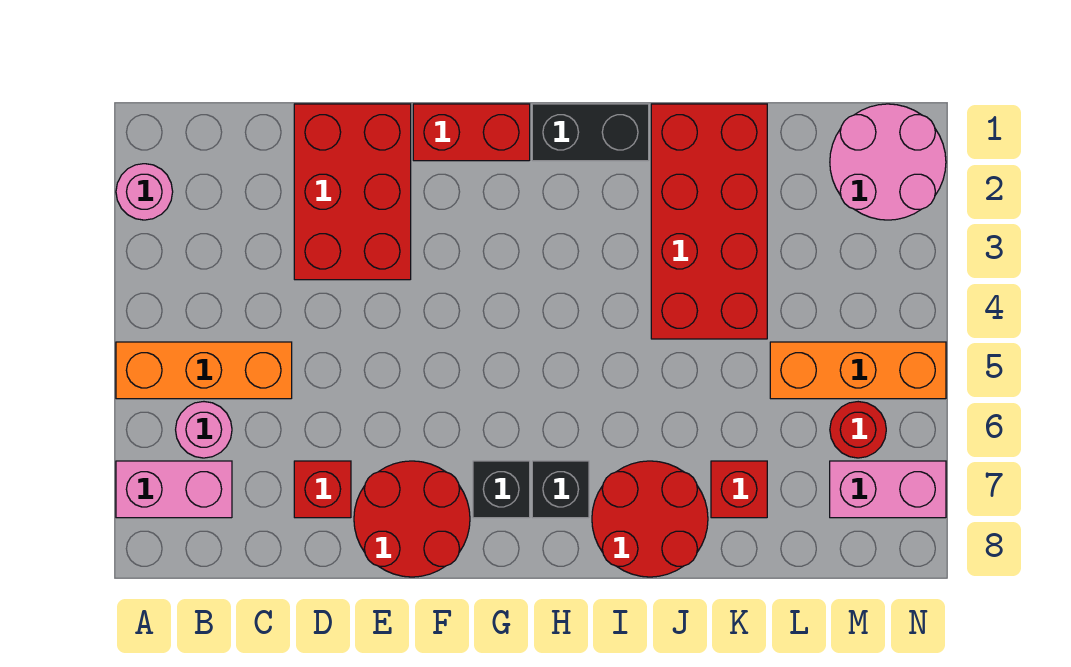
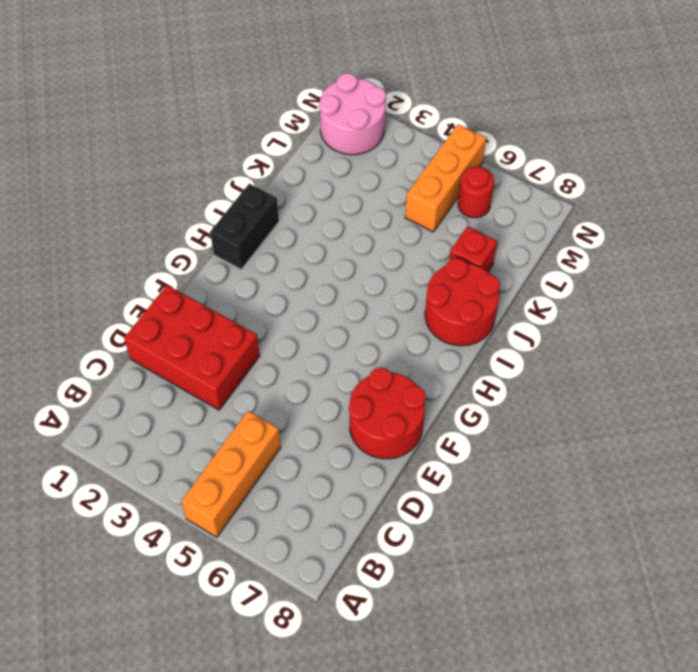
none -> pink 1x1 round brick [116,164,173,220]
none -> pink 1x2 brick [116,461,232,518]
none -> pink 1x1 round brick [176,402,232,458]

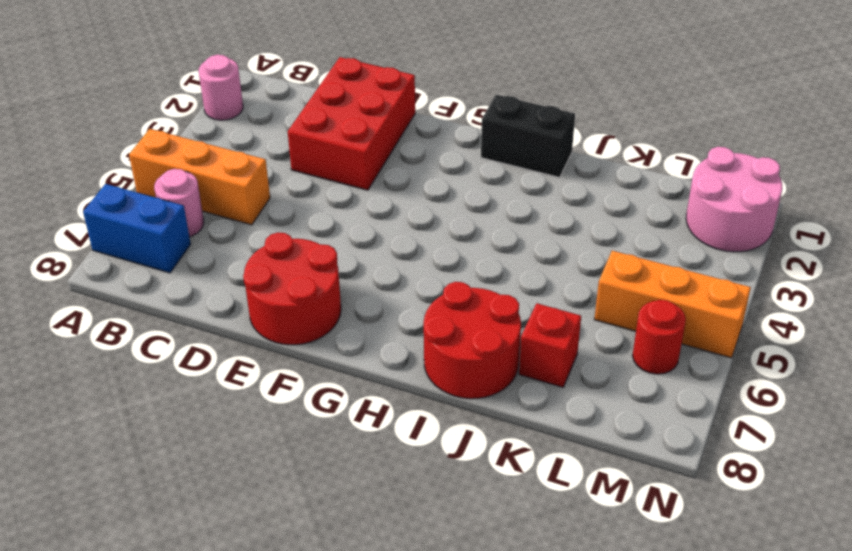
blue 1x2 brick [83,184,191,273] -> pink 1x2 brick [116,461,232,518]
none -> red 1x1 brick [294,461,351,518]
none -> red 1x2 brick [413,104,530,161]
none -> black 1x1 brick [473,461,530,518]

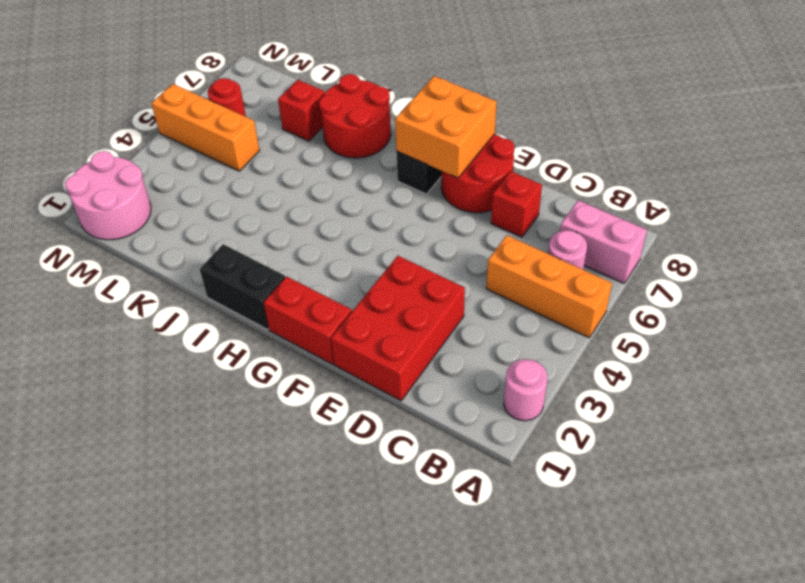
orange 2x2 brick [395,76,497,178] -> none
none -> black 1x1 brick [532,461,589,518]
none -> red 2x4 brick [651,104,767,339]
none -> pink 1x2 brick [830,461,946,518]

